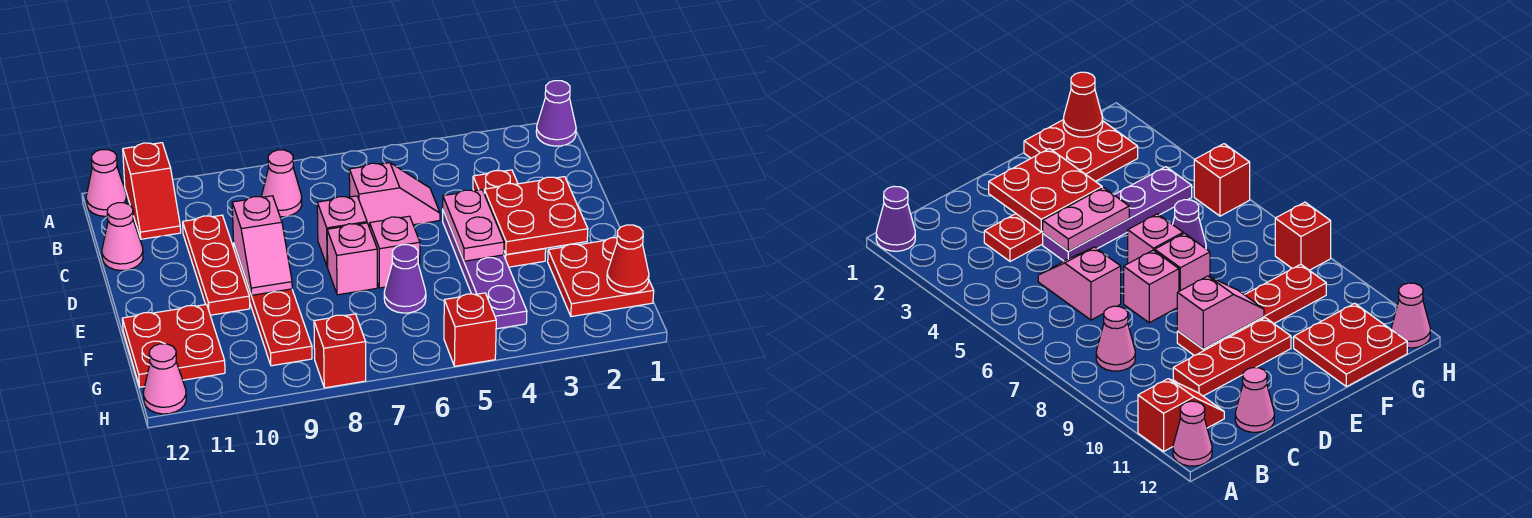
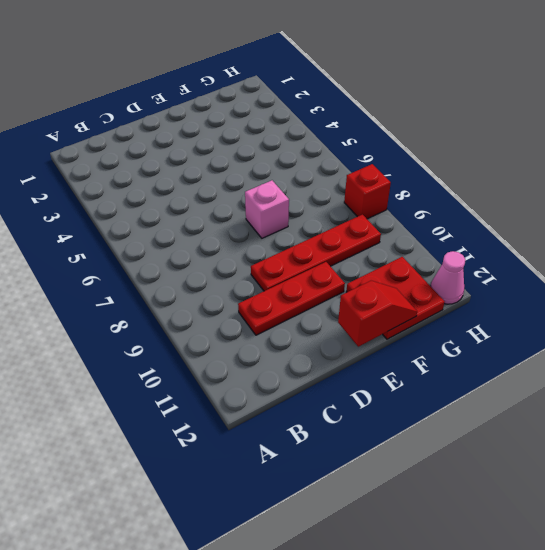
red 1x2 slope [338,281,417,347] -> red 1x2 slope moved to [123,143,181,239]
none -> purple 1x1 cone [536,81,576,146]
none -> pink 1x1 cone [86,150,127,216]
none -> pink 1x1 cone [261,150,302,217]

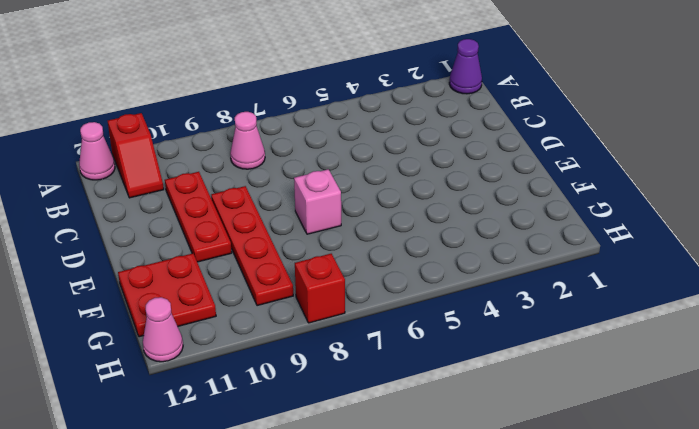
none -> red 1x3 plate [473,170,546,267]
none -> pink 1x2 slope [349,163,440,228]
none -> pink 1x1 cone [102,203,143,270]

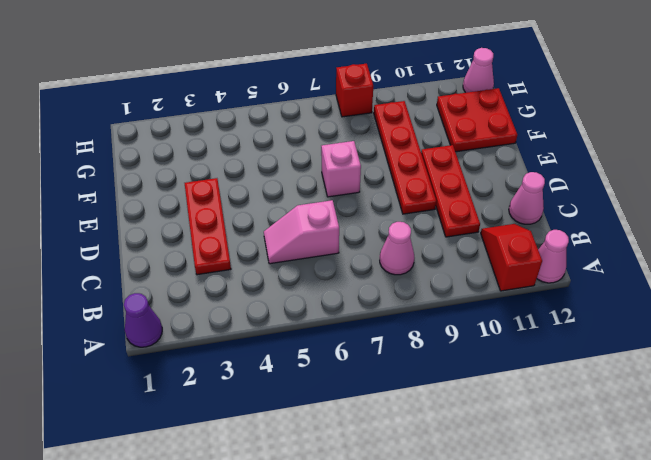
none -> purple 1x4 plate [443,211,527,329]
none -> pink 1x1 brick [317,196,367,267]
none -> pink 1x1 brick [370,216,420,288]

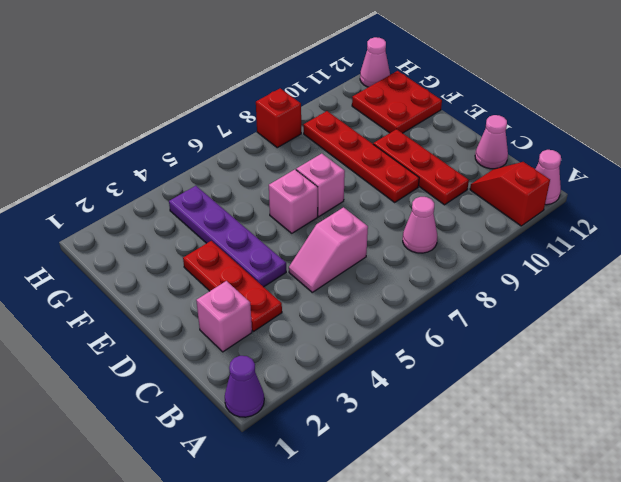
pink 1x1 brick [196,281,252,352] -> pink 1x1 brick moved to [317,196,367,267]
none -> red 2x2 plate [548,238,654,317]
none -> purple 1x1 cone [384,245,426,313]
none -> red 1x1 brick [444,293,496,366]

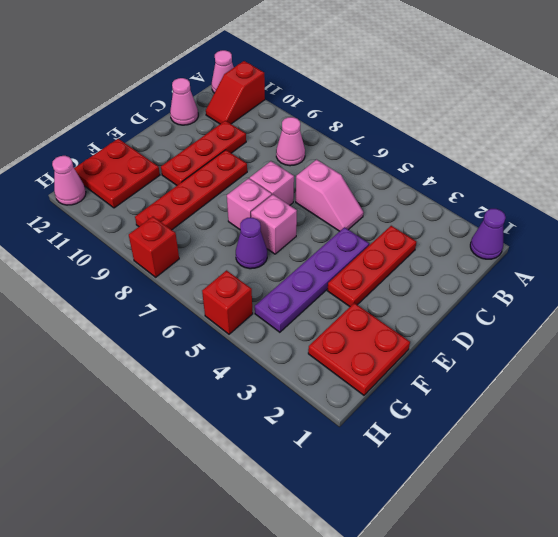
none -> red 2x2 plate [484,177,588,254]
none -> pink 1x2 plate [443,190,504,261]
none -> pink 1x2 slope [232,196,292,295]

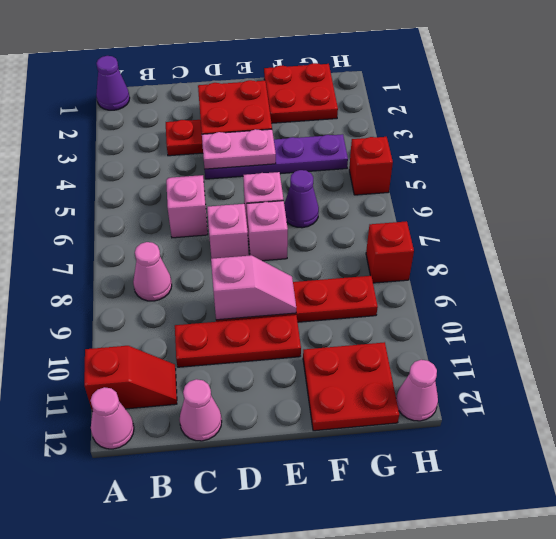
none -> red 1x1 cone [607,225,649,294]

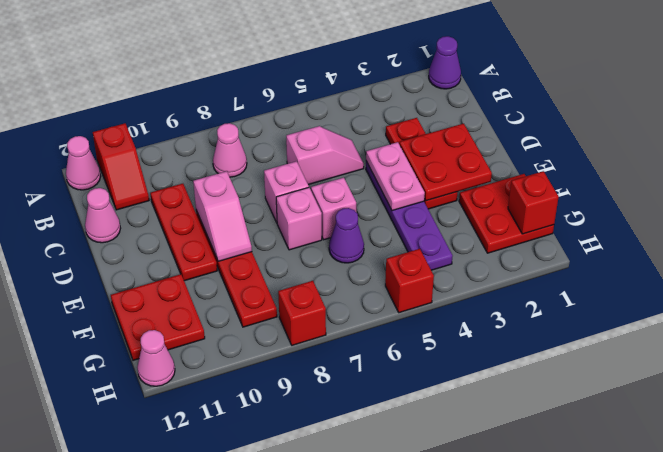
red 1x1 brick [508,171,559,234] -> red 1x1 cone [607,225,649,294]

